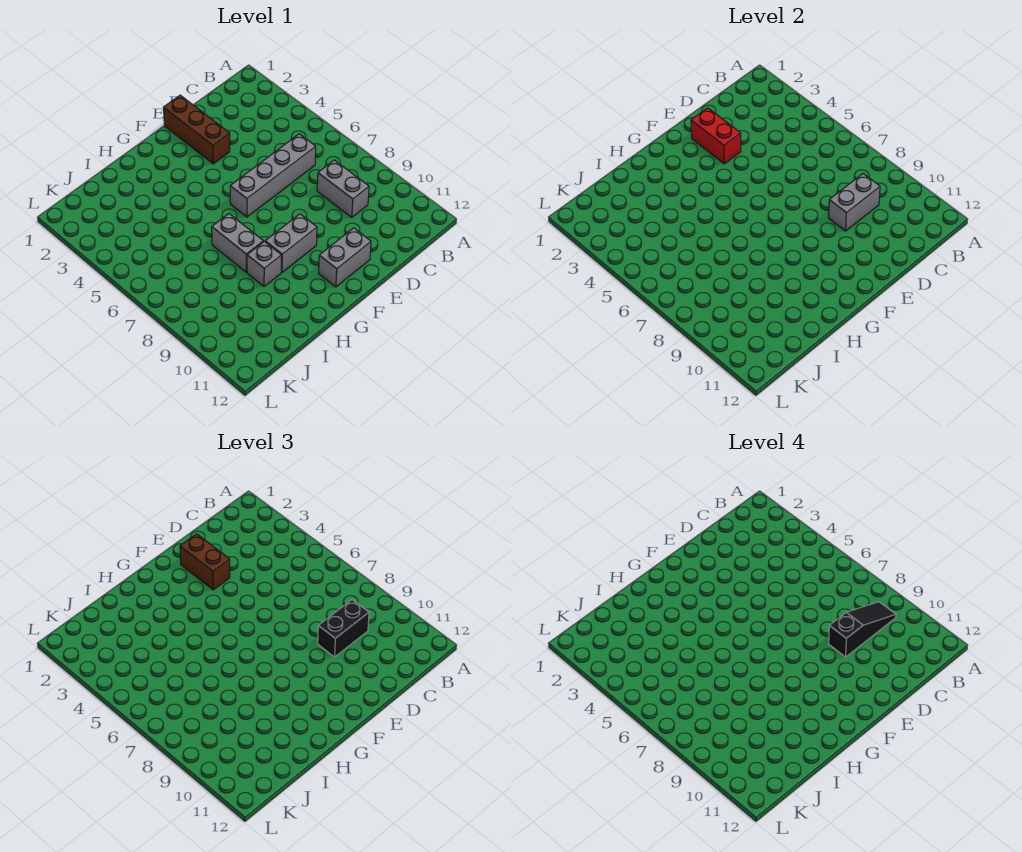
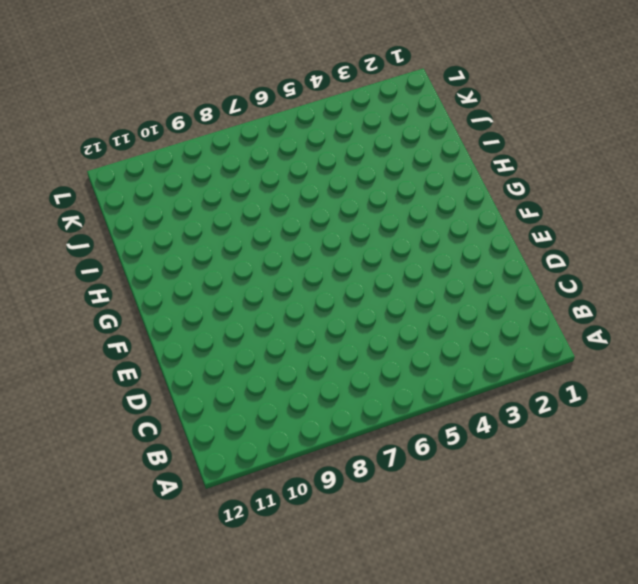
none -> grey 1x4 brick [230,134,316,217]
none -> grey 1x2 brick [317,160,369,217]
none -> brown 1x3 brick [164,95,230,164]

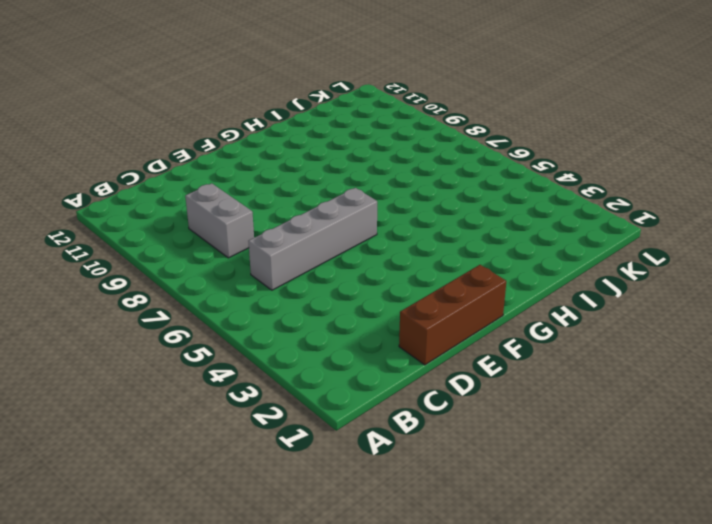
brown 1x3 brick [399,265,506,365] -> brown 1x3 brick turned to [164,95,230,164]
none -> grey 1x2 brick [319,228,371,287]
none -> grey 1x2 brick [265,214,317,272]
none -> grey 1x2 brick [212,214,263,272]

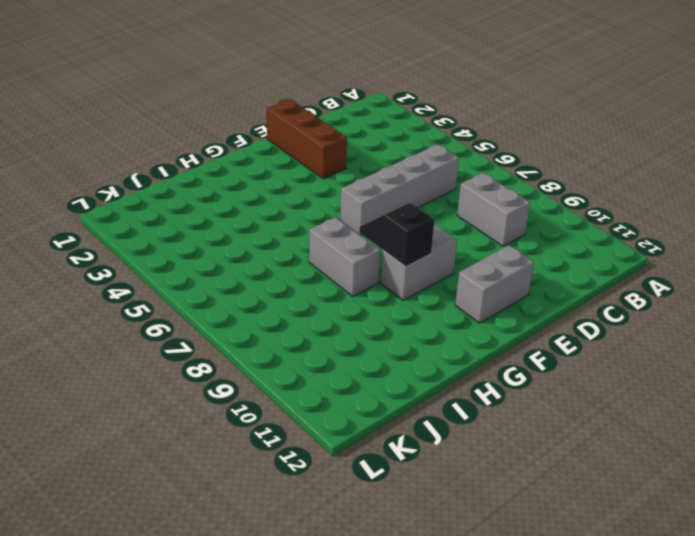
black 1x2 slope [359,203,435,267] -> none
none -> grey 1x1 brick [247,242,281,287]
none -> grey 1x2 brick [829,174,880,231]
none -> red 1x2 brick [691,108,741,164]

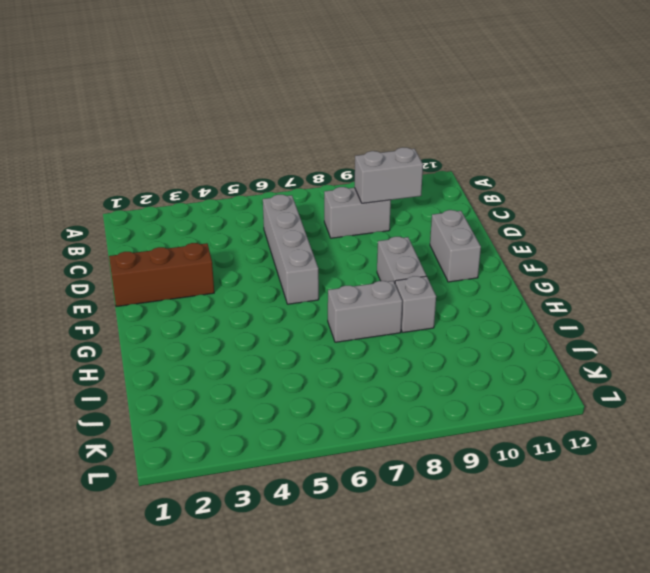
grey 1x2 brick [355,147,423,203] -> grey 1x2 brick turned to [829,174,880,231]
none -> red 1x2 brick [691,108,741,164]
none -> black 1x2 brick [318,600,369,657]
none -> brown 1x2 brick [180,534,230,590]

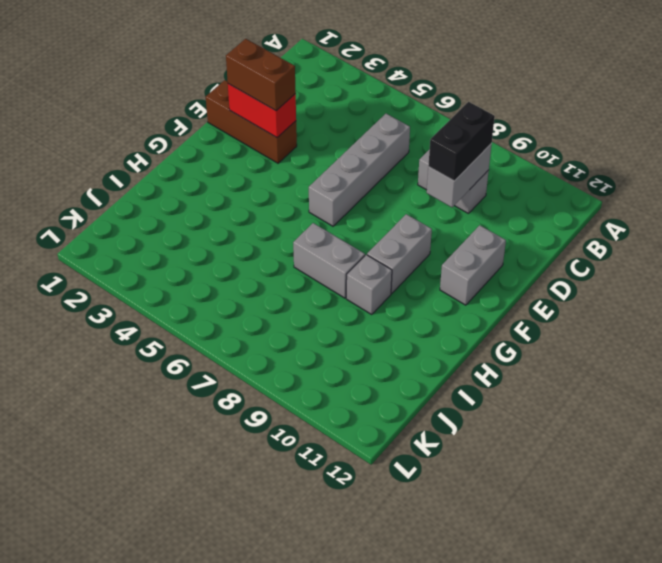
none -> black 1x3 slope [829,602,896,657]

